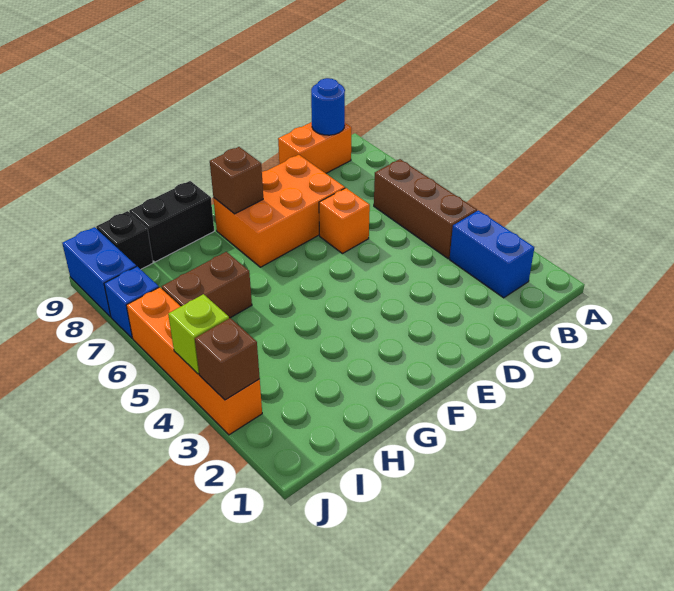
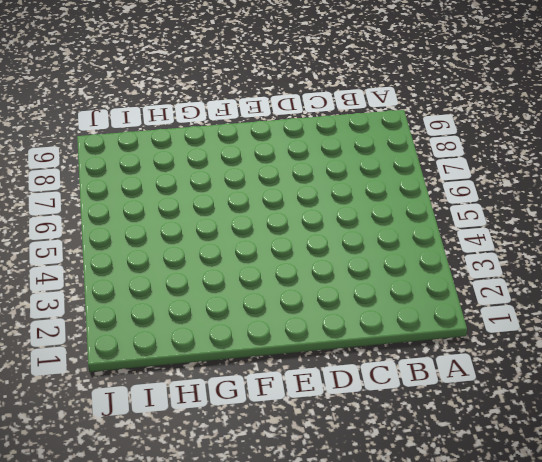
none -> blue 1x2 brick [450,210,534,298]
none -> brown 1x3 brick [374,159,477,259]
none -> orange 1x2 brick [278,122,351,173]

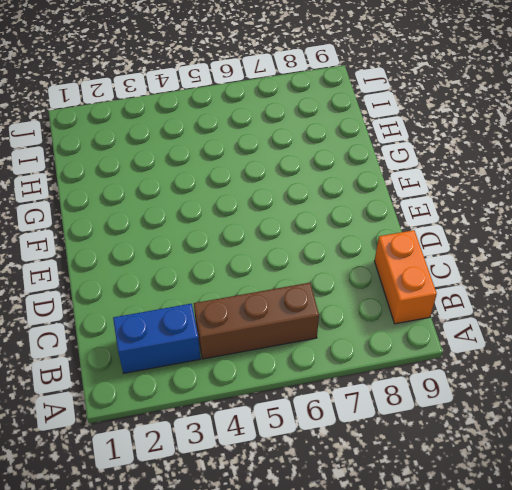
none -> orange 1x1 brick [319,188,370,254]
none -> orange 2x3 brick [213,155,345,267]
none -> black 1x2 brick [129,181,214,262]

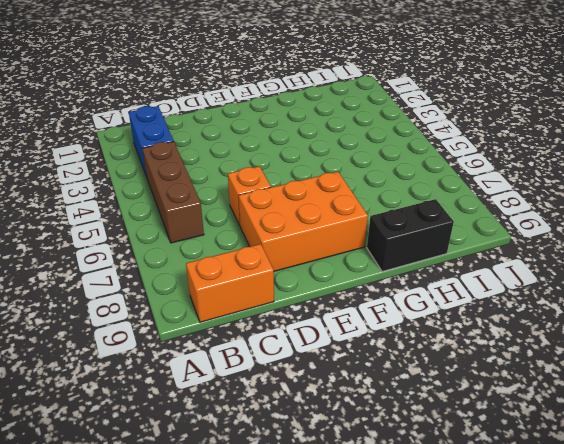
none -> brown 1x2 brick [162,252,252,318]
none -> black 1x1 brick [96,211,153,269]
none -> orange 1x4 brick [126,287,262,435]

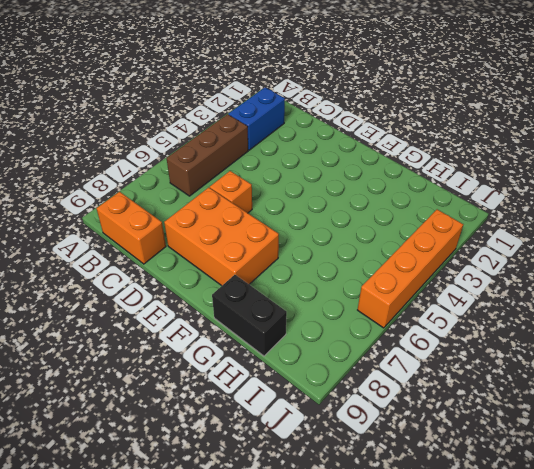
none -> brown 1x2 brick [162,252,252,318]
none -> black 1x1 brick [96,211,153,269]
none -> blue 1x1 brick [104,266,159,338]

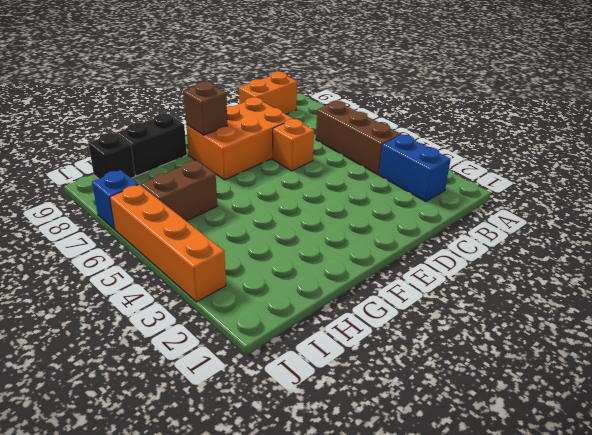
none -> blue 1x2 brick [62,227,136,317]
none -> blue 1x1 round brick [311,78,345,135]
none -> brown 1x1 brick [195,318,260,400]

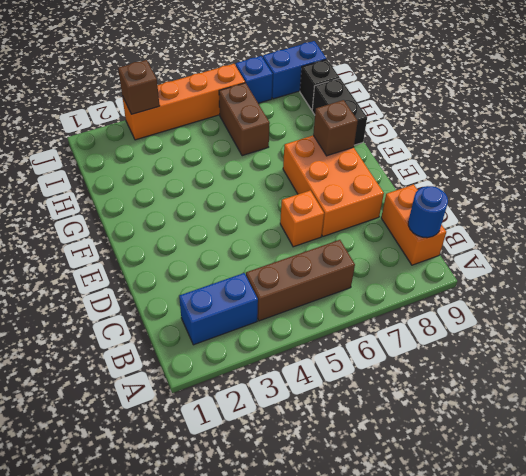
none -> lime 1x1 brick [168,294,229,374]

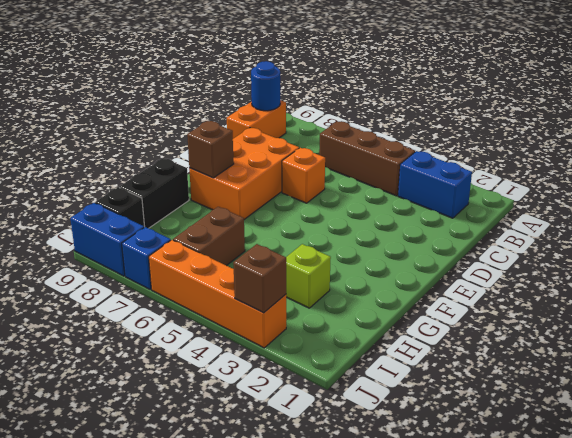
lime 1x1 brick [286,244,331,308] -> lime 1x1 brick moved to [168,294,229,374]

